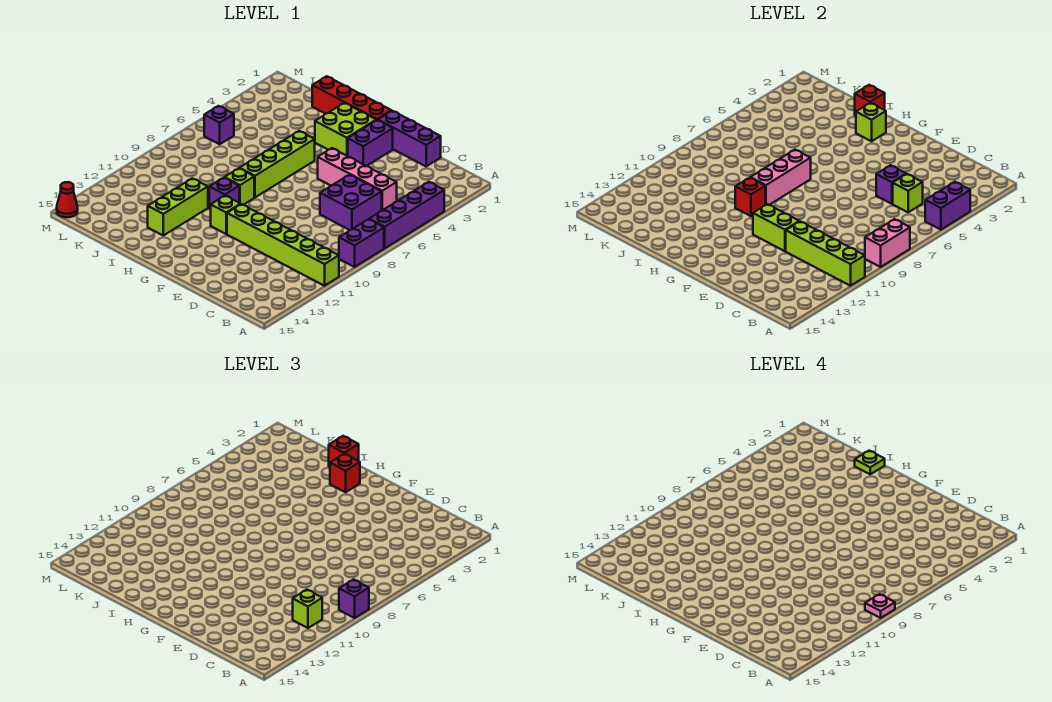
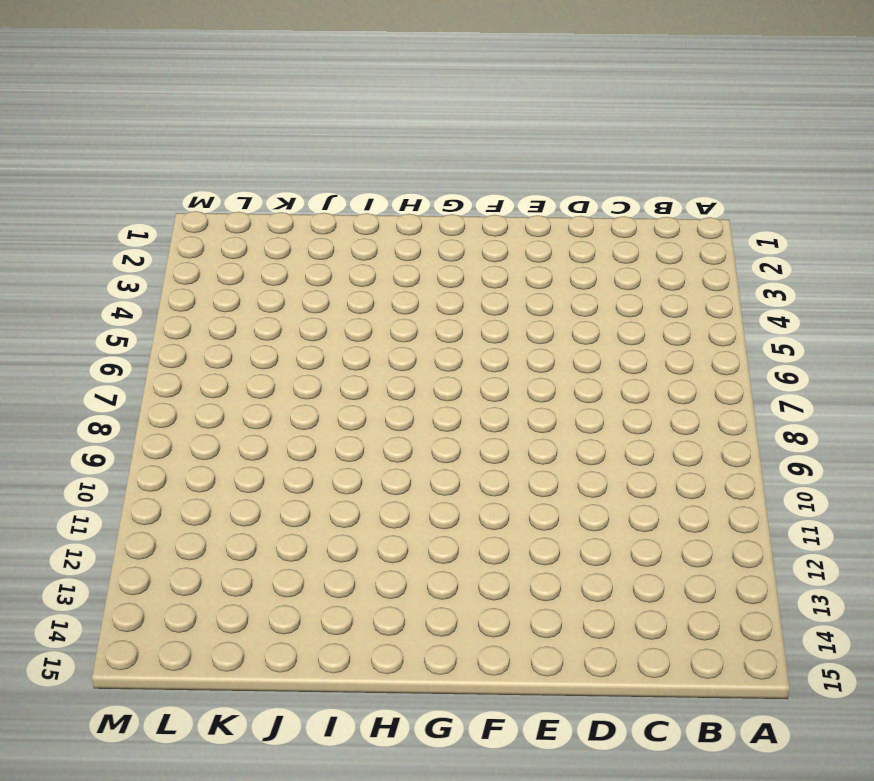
none -> purple 1x4 brick [369,182,444,248]
none -> purple 1x2 brick [339,219,384,267]
none -> lime 1x6 brick [227,204,339,286]
none -> pink 1x4 brick [318,148,397,210]

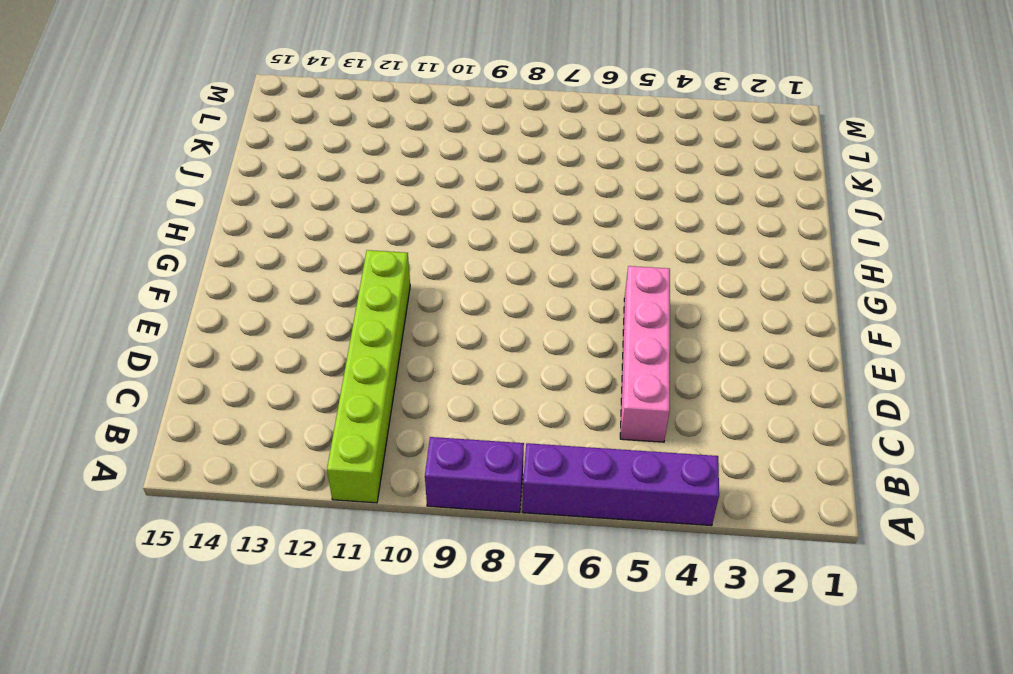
none -> purple 2x2 brick [320,175,382,230]
none -> purple 1x3 brick [378,111,441,166]
none -> purple 1x2 brick [348,120,393,166]
none -> red 1x4 brick [312,76,391,120]

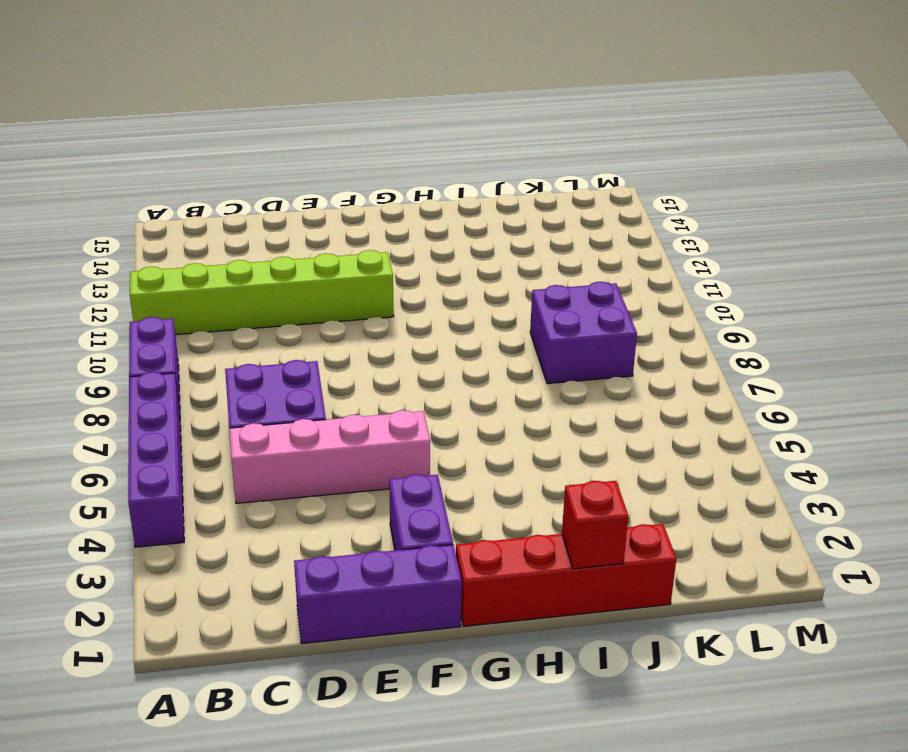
purple 2x2 brick [530,282,637,384] -> none
none -> lime 2x2 brick [315,103,376,156]
none -> lime 1x1 brick [211,196,241,234]
none -> lime 1x4 brick [240,131,315,197]
none -> lime 1x1 brick [224,168,254,205]

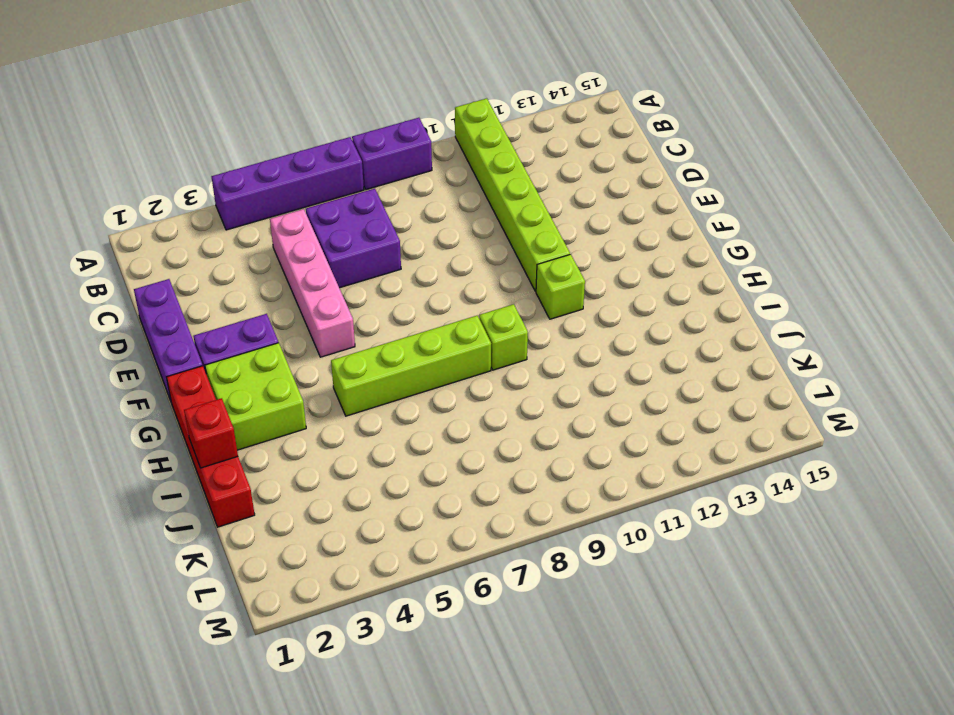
none -> purple 1x1 brick [209,178,239,209]
none -> lime 1x3 brick [148,178,208,235]
none -> purple 1x1 brick [204,106,234,144]
none -> red 1x1 cone [57,182,78,217]

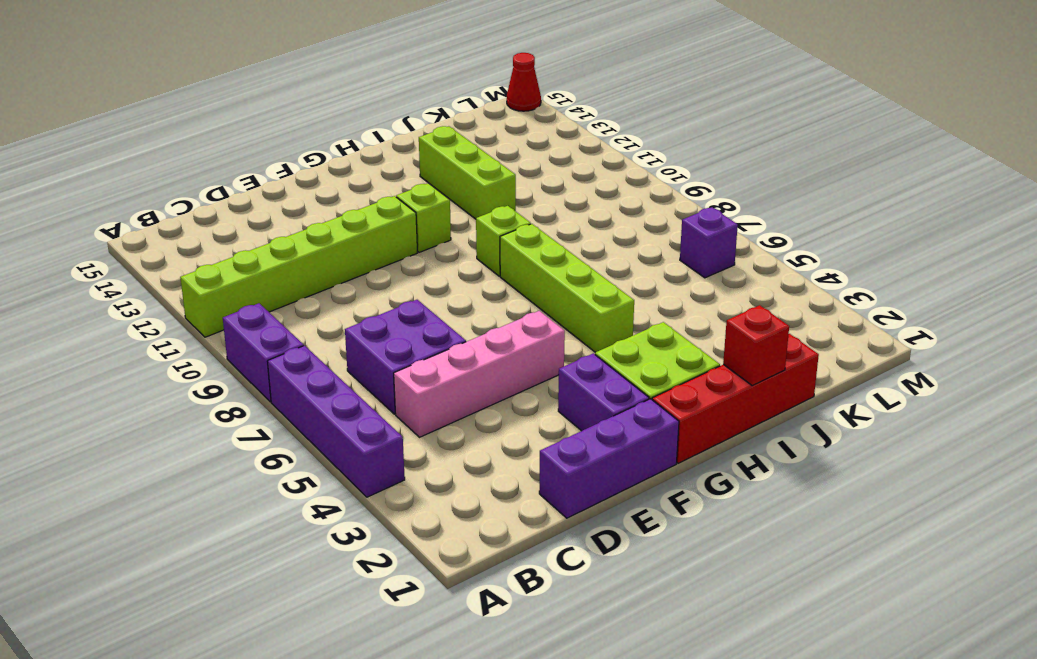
none -> purple 1x1 brick [209,178,239,209]
none -> purple 1x2 brick [925,182,970,230]
none -> pink 1x2 brick [865,219,910,267]
none -> lime 1x4 brick [786,221,865,286]

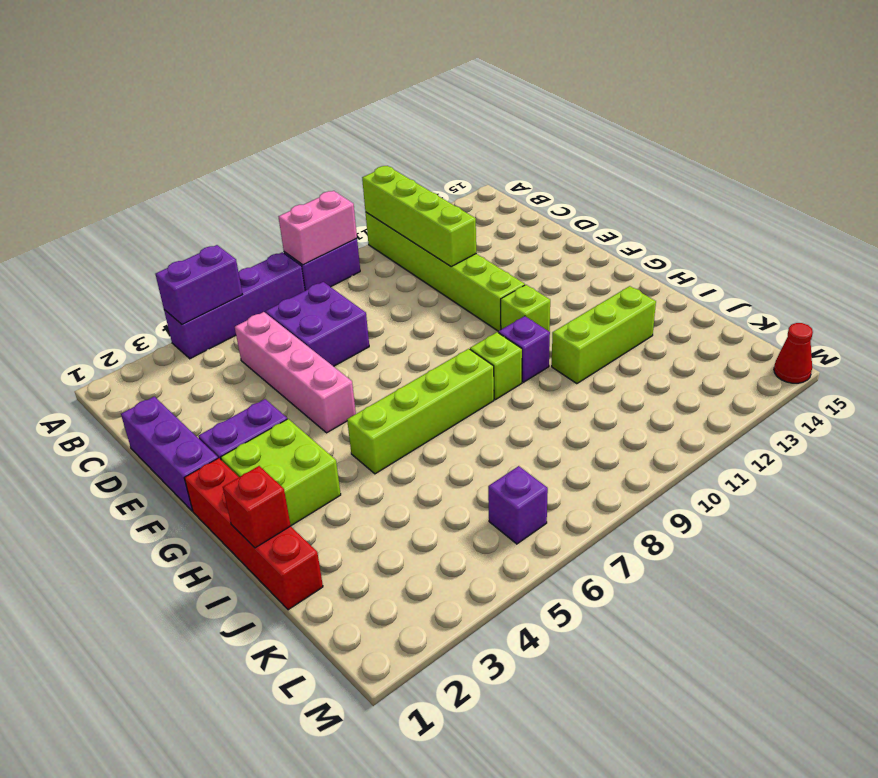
none -> lime 1x1 brick [893,174,923,212]
none -> purple 1x1 brick [876,165,906,204]
none -> lime 1x2 brick [753,204,799,251]
none -> lime 1x1 brick [856,103,886,141]

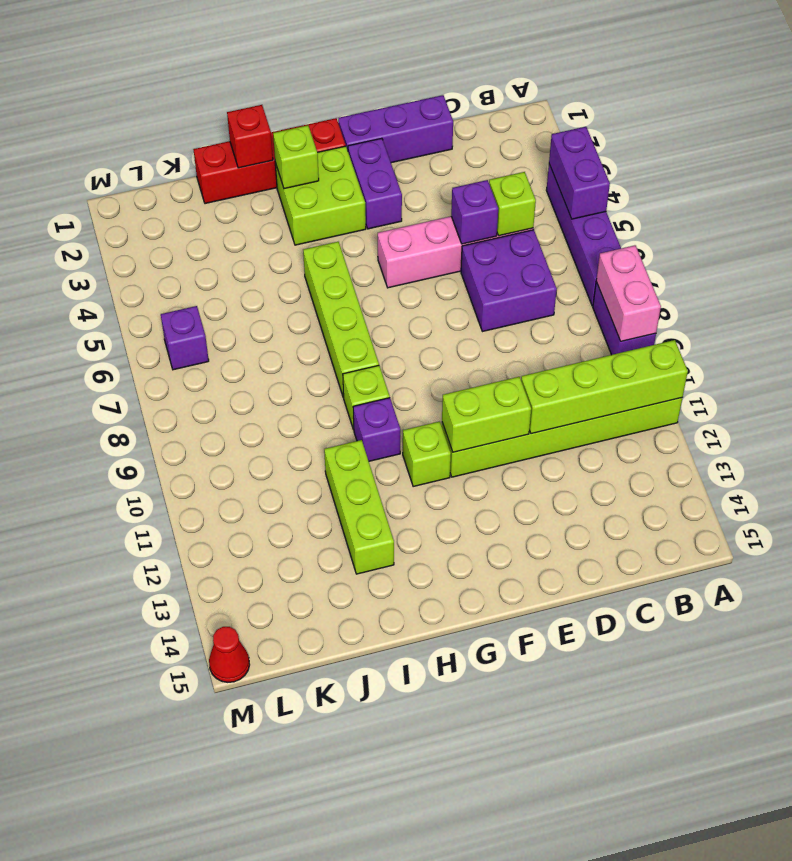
none -> pink 1x3 brick [750,150,811,205]
none -> red 1x1 brick [735,178,765,216]
none -> purple 1x1 brick [339,580,369,618]
none -> lime 1x1 brick [293,590,322,628]

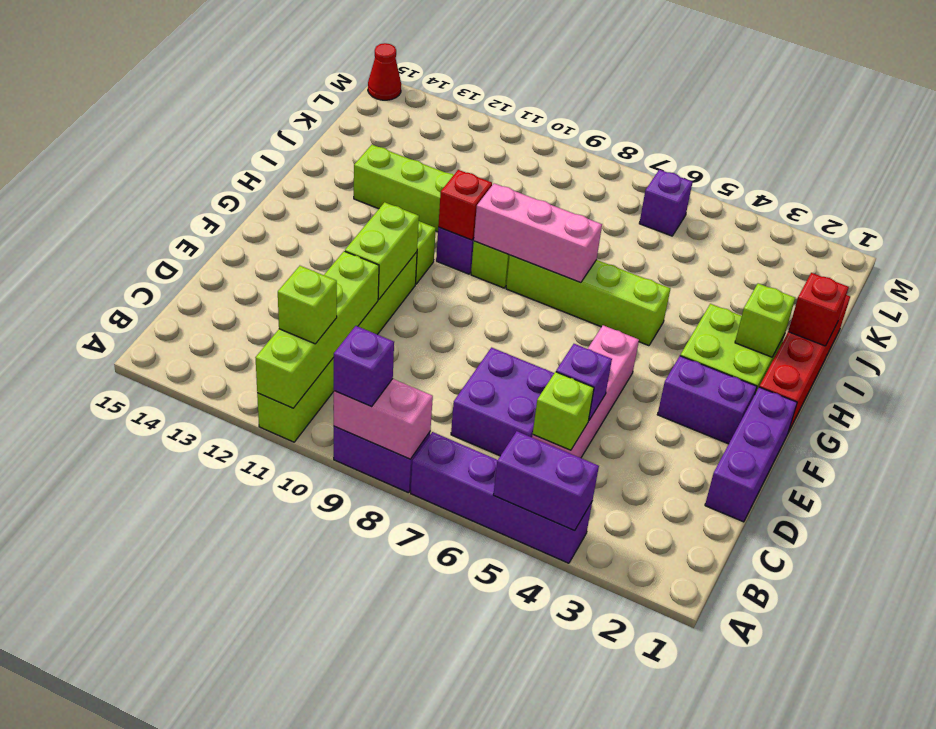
none -> red 1x1 brick [330,454,360,492]
none -> red 1x1 brick [329,436,359,467]
none -> pink 1x1 plate [865,594,895,618]
none -> lime 1x1 plate [855,451,885,474]

